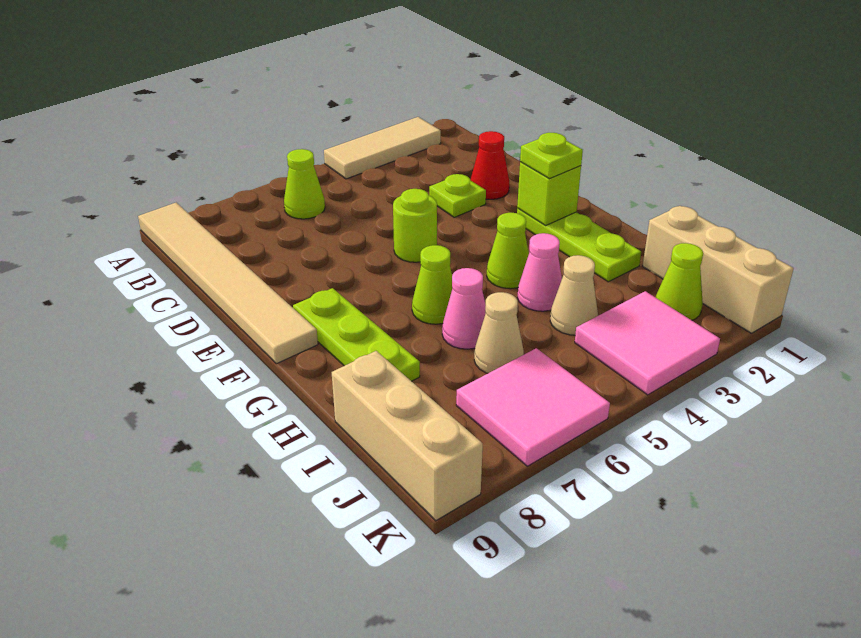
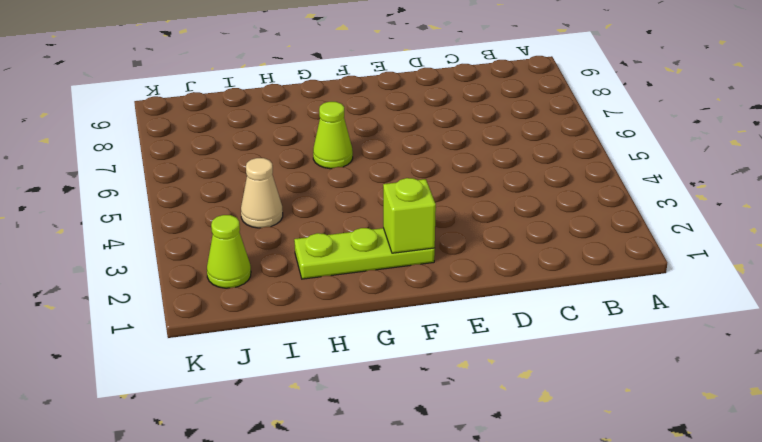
none -> tan 1x3 tile [324,117,441,179]
none -> tan 1x6 tile [138,203,318,364]
none -> lime 1x1 cone [284,149,325,219]

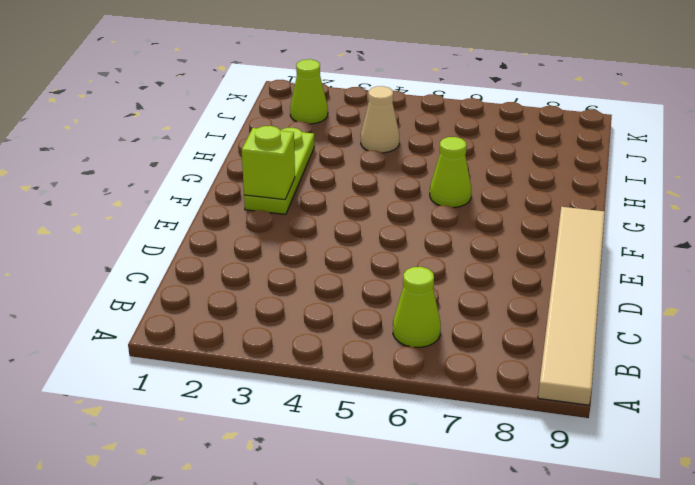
none -> tan 1x3 tile [324,117,441,179]
none -> red 1x1 cone [471,131,509,199]
none -> lime 1x1 plate [429,174,486,217]

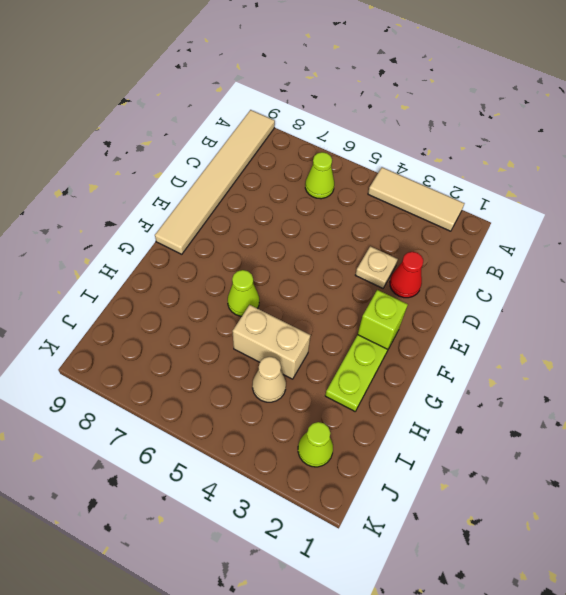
tan 1x1 plate [356,246,398,288] -> lime 1x1 plate [429,174,486,217]
tan 1x2 brick [233,305,310,379] -> pink 1x1 cone [517,233,562,311]
none -> lime 1x1 round brick [393,189,437,262]
none -> lime 1x3 plate [293,288,420,381]
none -> lime 1x1 cone [487,213,529,289]

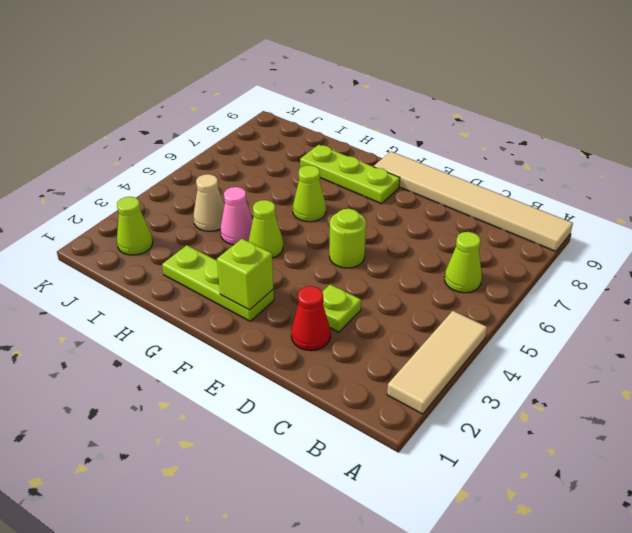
none -> pink 1x1 cone [442,268,486,349]
none -> tan 1x3 brick [643,206,794,333]
none -> tan 1x1 cone [474,292,524,373]

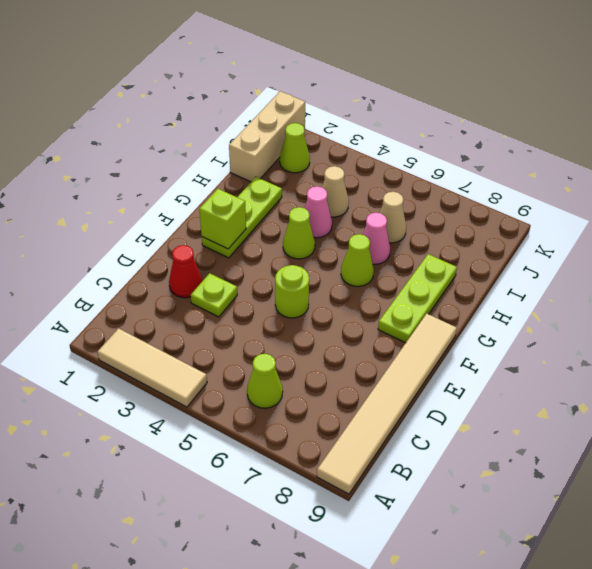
none -> tan 1x3 brick [332,351,483,521]
none -> pink 2x2 tile [575,291,720,395]
none -> pink 2x2 tile [456,348,610,466]

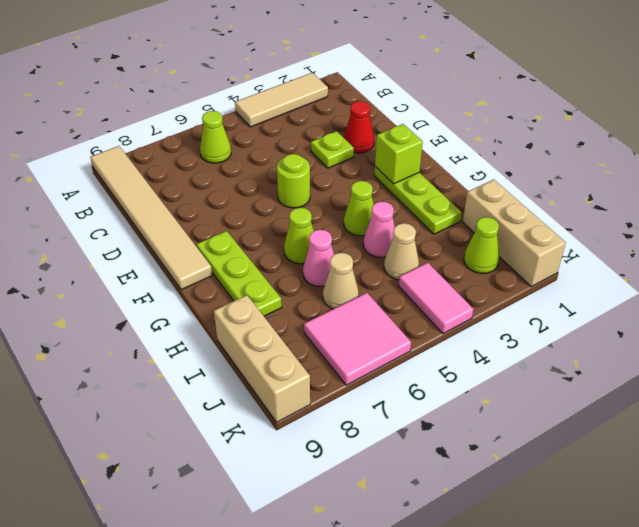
pink 1x2 tile [399,263,473,334] -> pink 2x2 tile [575,291,720,395]
none -> lime 1x1 plate [520,133,583,179]

